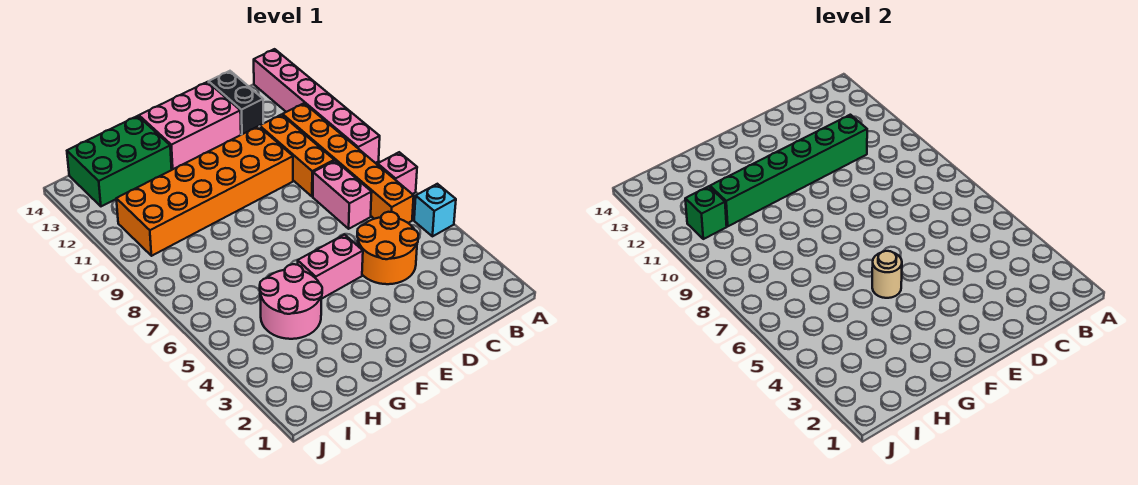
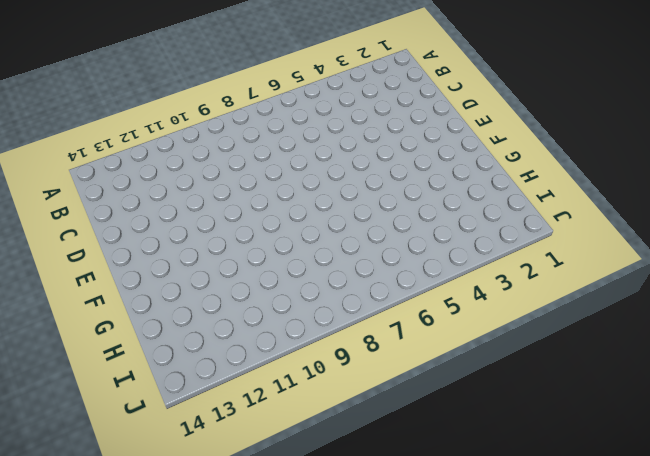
none -> cyan 1x1 brick [414,184,456,236]
none -> pink 1x1 brick [378,152,417,194]
none -> pink 1x6 brick [254,49,380,163]

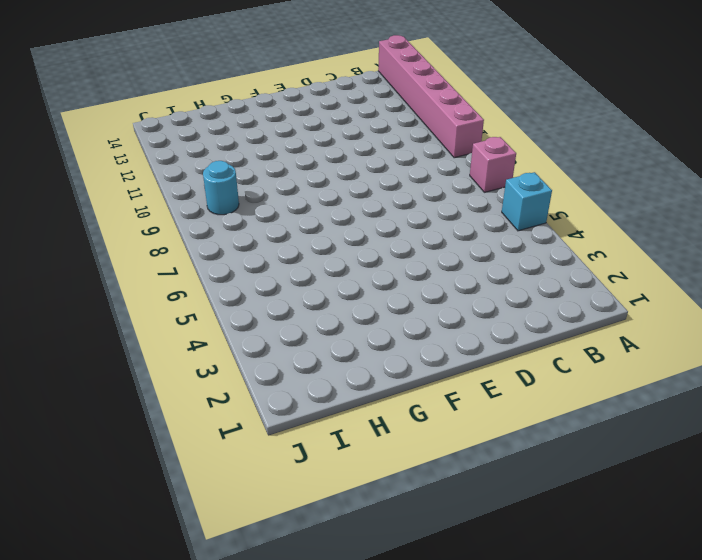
cyan 1x1 round brick [203,161,239,215] -> none
none -> orange 1x6 brick [283,103,414,223]
none -> orange 2x2 round brick [357,212,419,284]
none -> pink 1x2 brick [313,161,372,229]

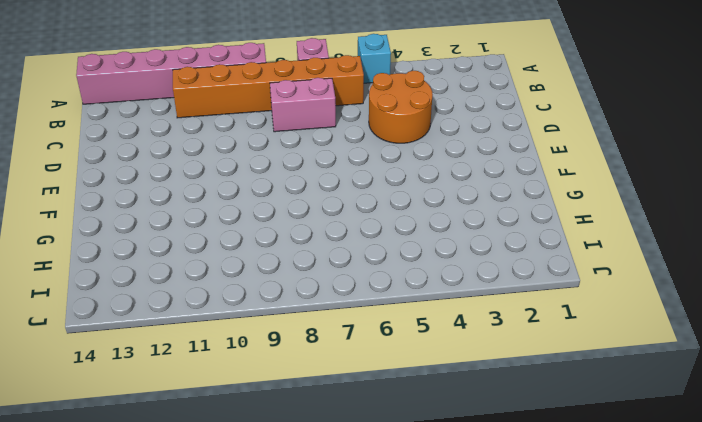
none -> orange 1x3 brick [259,115,334,197]
none -> black 1x2 brick [209,71,263,135]
none -> orange 2x6 brick [116,126,293,256]

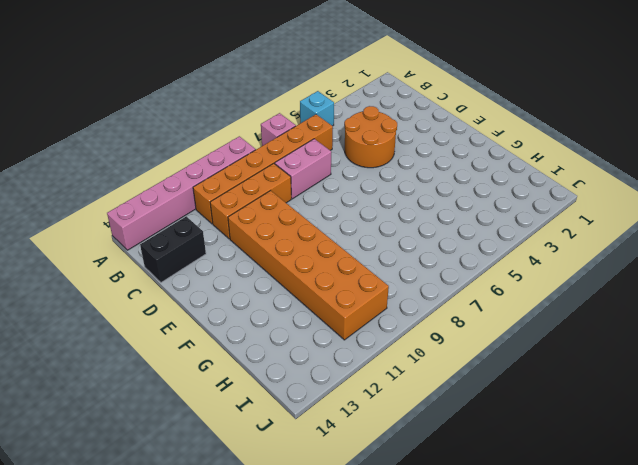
none -> pink 2x3 brick [139,82,241,170]
none -> pink 1x2 brick [298,234,363,299]
none -> pink 2x2 round brick [260,264,322,339]

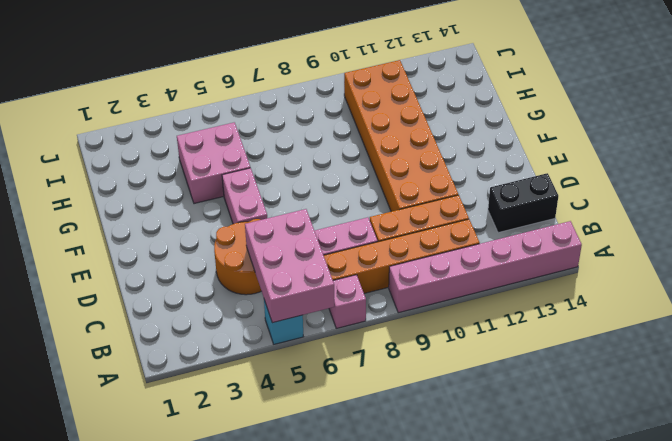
pink 2x3 brick [245,209,334,323] -> pink 2x3 brick moved to [139,82,241,170]
pink 2x2 brick [177,122,250,204] -> pink 2x2 round brick [260,264,322,339]
none -> green 2x3 brick [67,116,172,206]
none -> green 1x6 brick [710,115,867,226]
none -> tan 1x1 round brick [872,251,902,298]

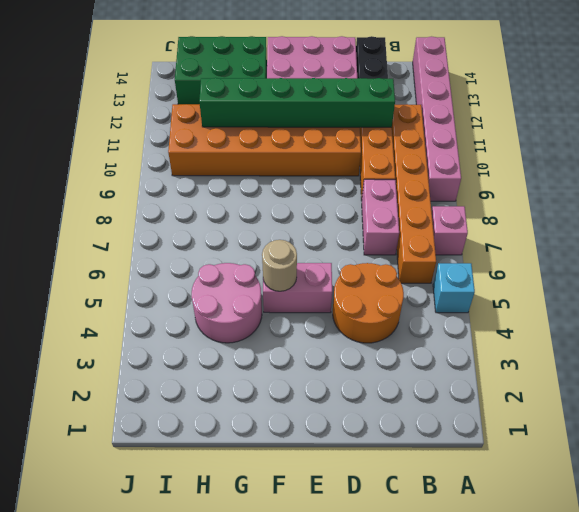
none -> green 1x1 brick [685,186,727,239]

